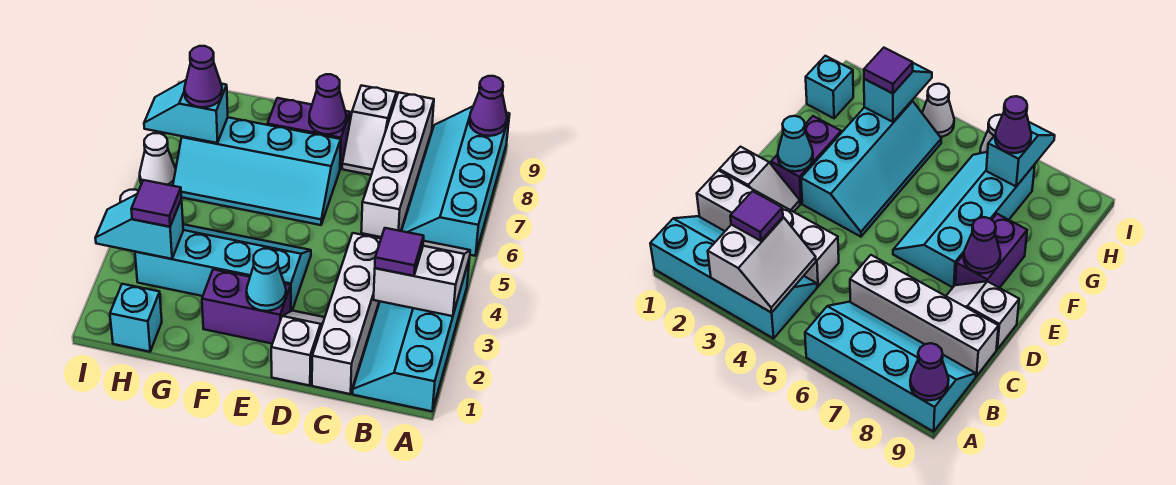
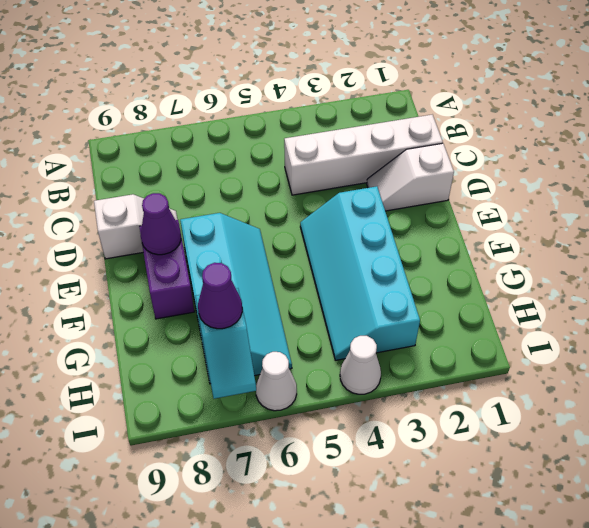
none -> cyan 2x4 slope [353,258,470,411]
none -> cyan 2x4 slope [402,107,510,256]
none -> white 1x4 brick [361,93,434,237]

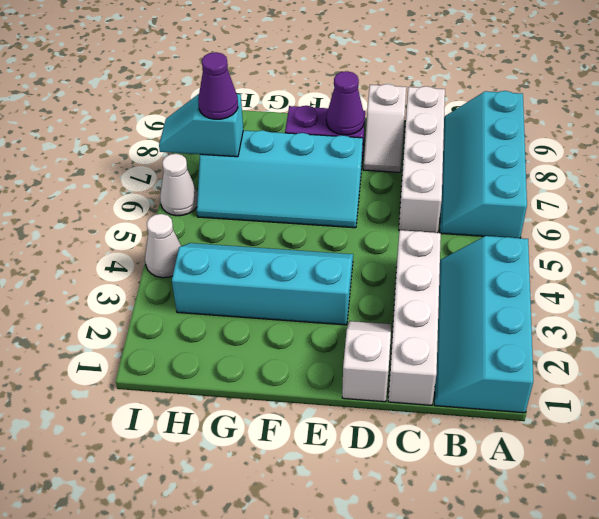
none -> purple 1x2 brick [202,269,291,344]
none -> cyan 1x1 brick [110,284,162,352]
none -> white 2x2 slope [373,241,470,316]

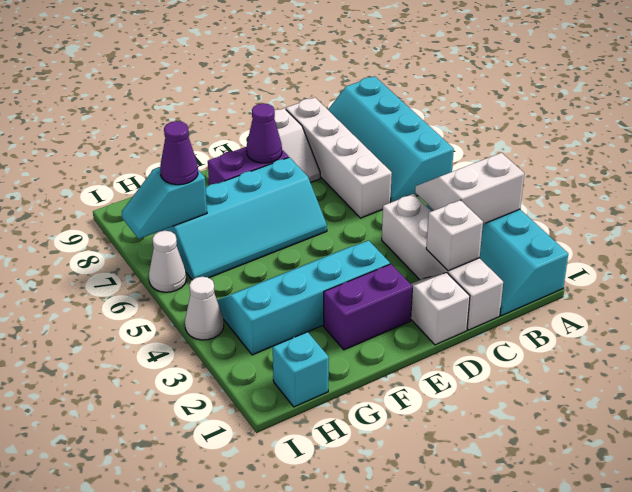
white 1x1 brick [426,200,483,271] -> none
none -> purple 1x1 cone [470,76,507,136]
none -> cyan 1x1 cone [246,249,286,311]
none -> cyan 1x2 slope [95,194,183,259]

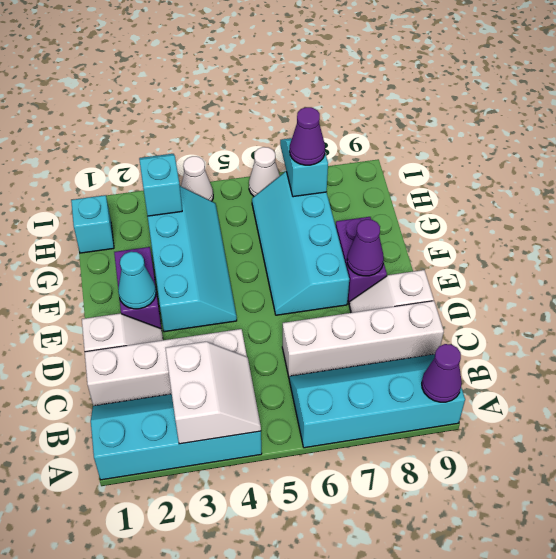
none -> purple 1x1 tile [375,228,424,276]
none -> purple 1x1 tile [131,180,182,227]

